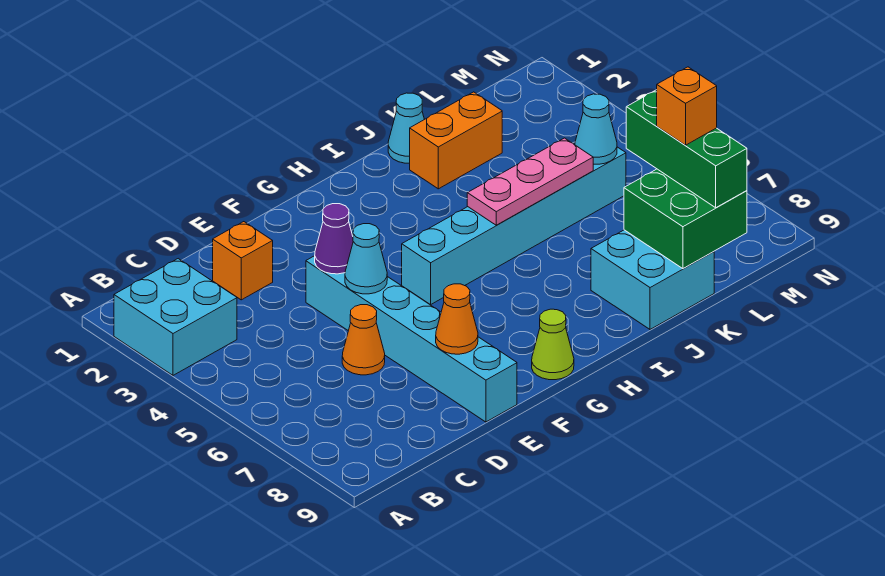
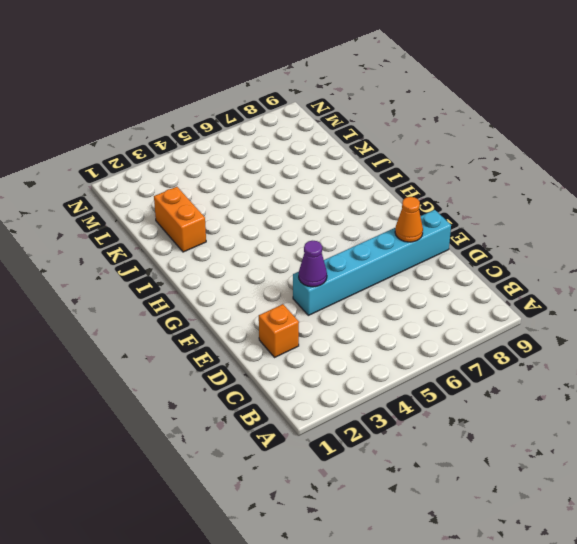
none -> cyan 2x2 brick [114,259,237,375]
none -> orange 1x1 cone [342,305,385,375]
none -> cyan 1x6 brick [402,147,626,305]

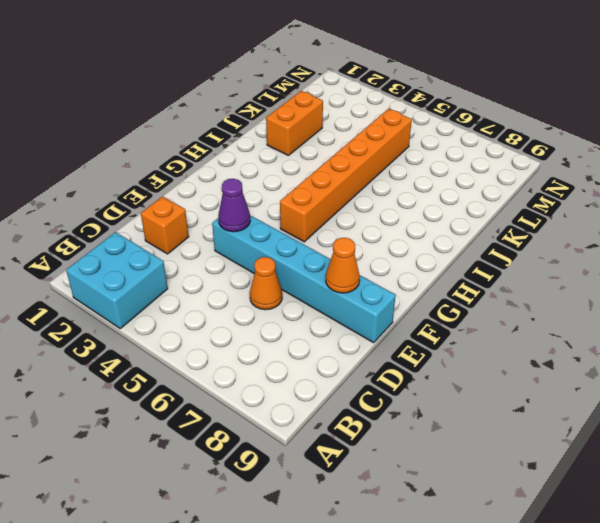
orange 1x6 brick [280,109,412,242] -> cyan 1x6 brick [402,147,626,305]
none -> lime 1x1 cone [532,309,574,380]
none -> cyan 1x1 cone [388,93,424,163]
none -> cyan 2x2 brick [591,230,714,329]

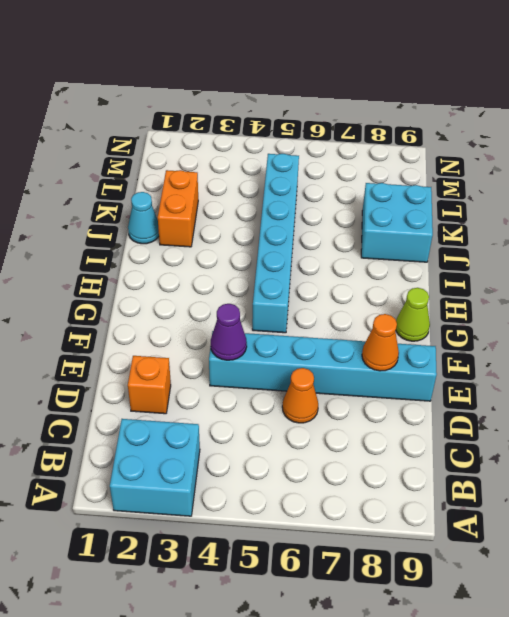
none -> cyan 1x1 cone [345,224,387,294]
none -> pink 1x3 plate [467,138,593,225]
none -> green 2x2 brick [624,169,747,269]

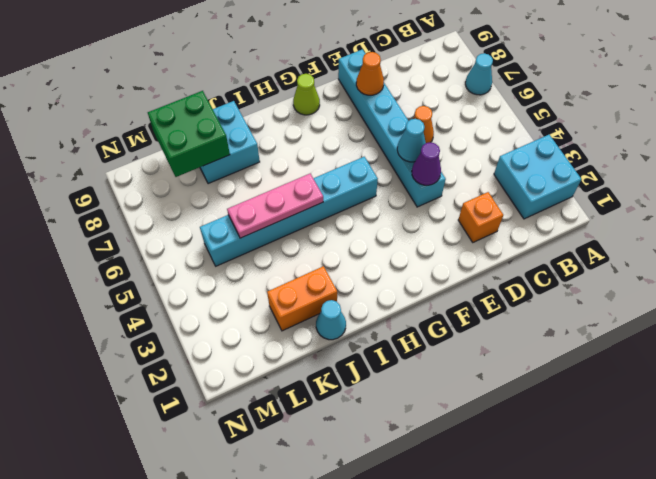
cyan 1x1 cone [465,53,493,95] -> cyan 1x1 cone moved to [575,94,617,164]
none -> green 1x3 brick [626,90,747,208]
none -> orange 1x1 brick [657,67,717,145]

